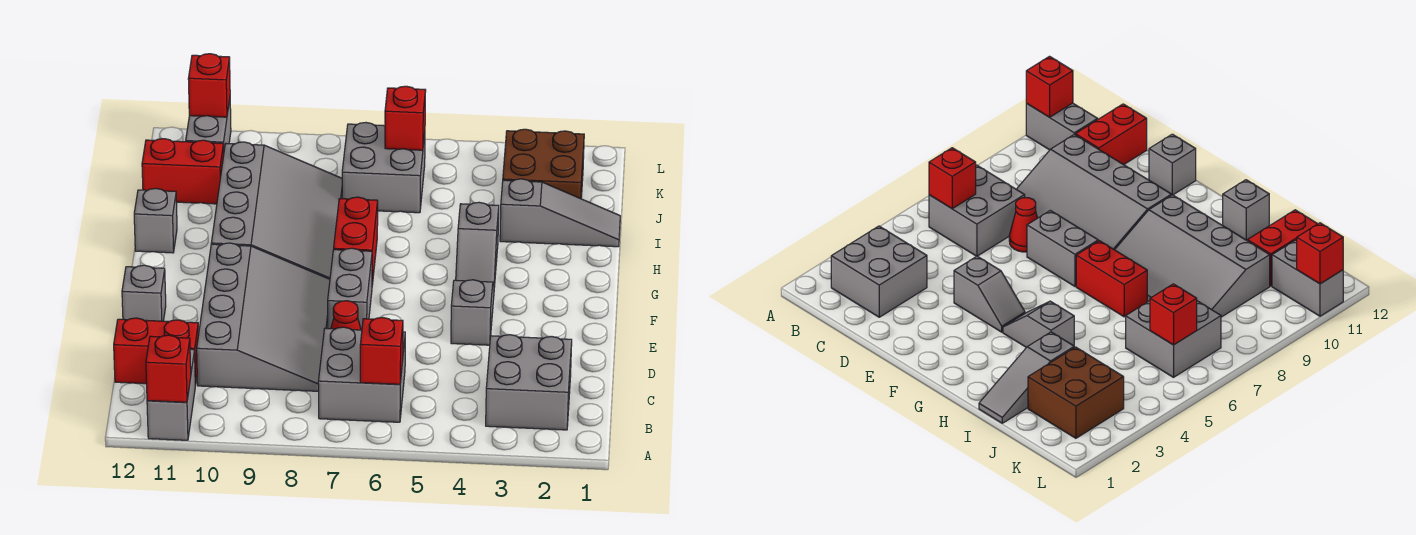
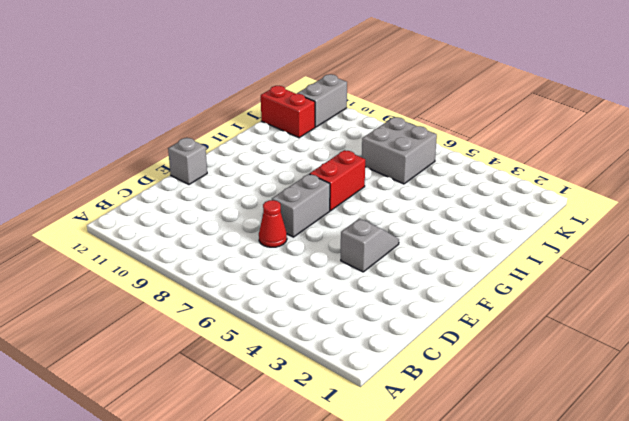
none -> grey 1x2 brick [147,349,195,440]
none -> grey 2x2 brick [486,335,572,430]
none -> grey 2x2 brick [318,327,405,422]

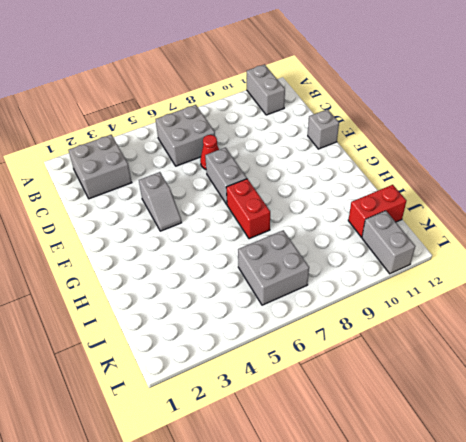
none -> grey 3x4 slope [197,243,330,391]
none -> red 1x2 brick [114,318,199,386]
none -> grey 1x2 slope [456,202,499,287]

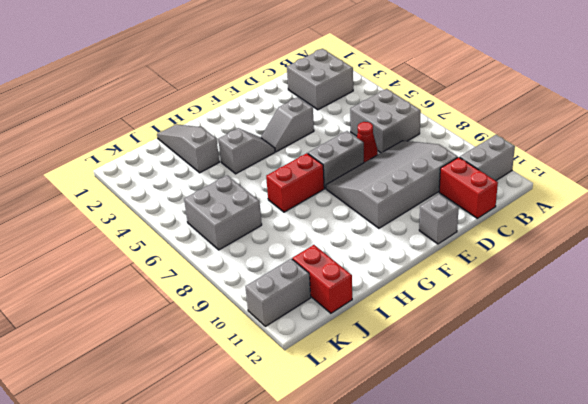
none -> grey 3x4 slope [211,142,342,279]
none -> grey 1x1 brick [134,188,177,253]
none -> brown 2x2 brick [503,129,584,199]

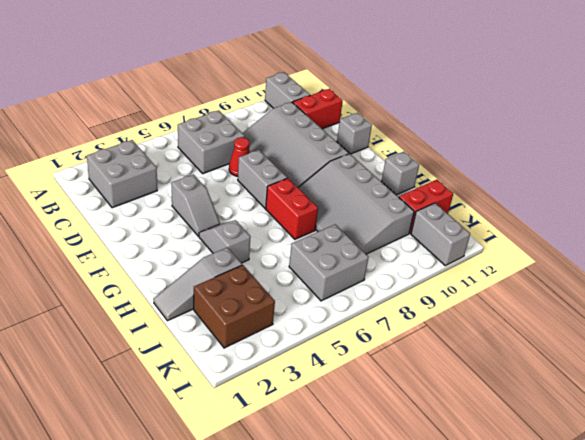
none -> red 1x1 brick [146,335,191,402]
none -> red 1x1 brick [360,318,403,384]
none -> red 1x1 brick [385,86,426,150]

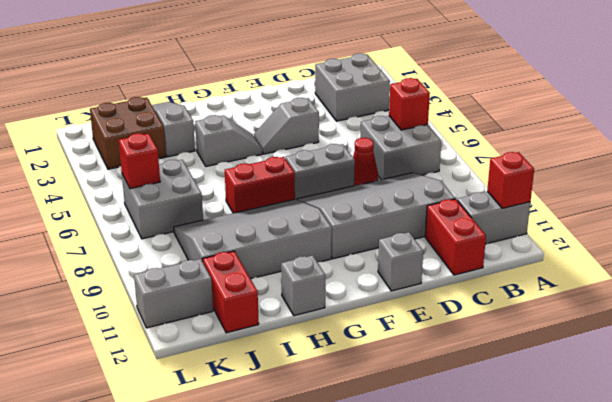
none -> red 1x1 brick [188,54,230,117]

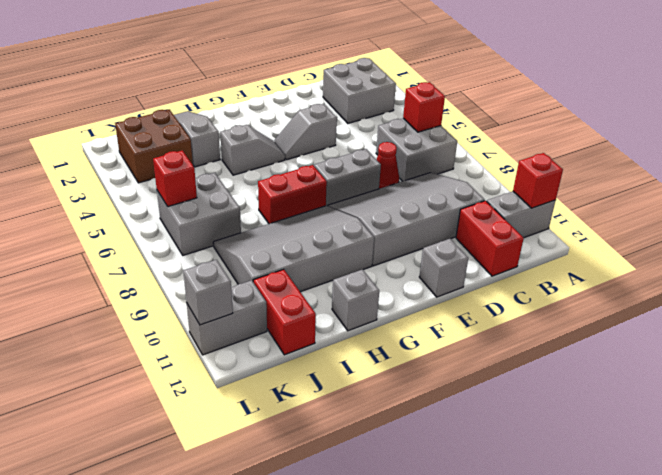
grey 1x1 brick [183,260,233,325] -> red 1x1 brick [188,54,230,117]

